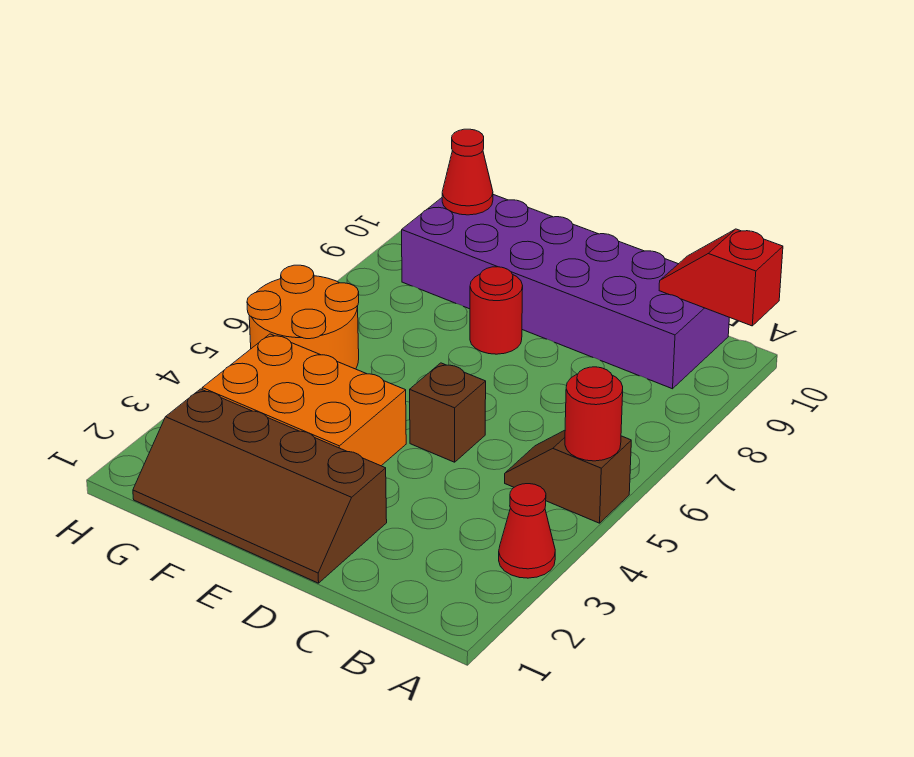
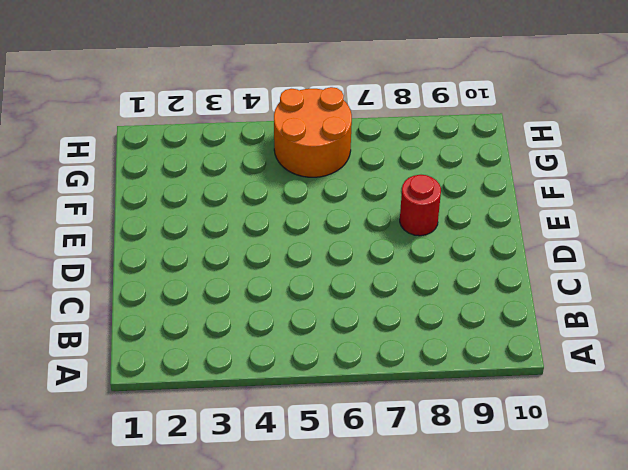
none -> red 1x1 cone [499,484,555,578]
none -> brown 1x2 slope [505,430,631,523]

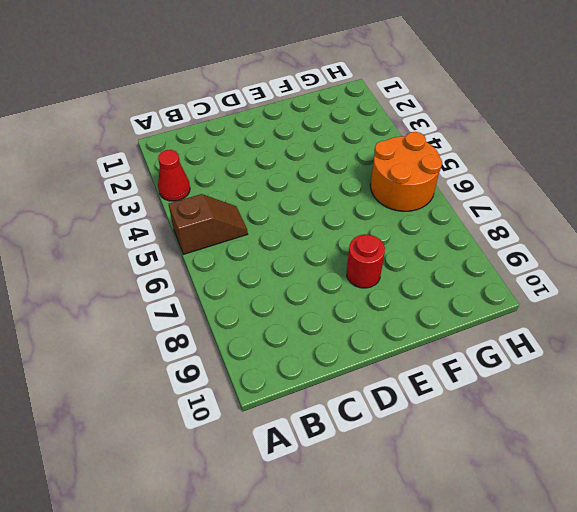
none -> purple 2x6 brick [402,195,729,389]
none -> brown 2x4 slope [133,389,387,583]

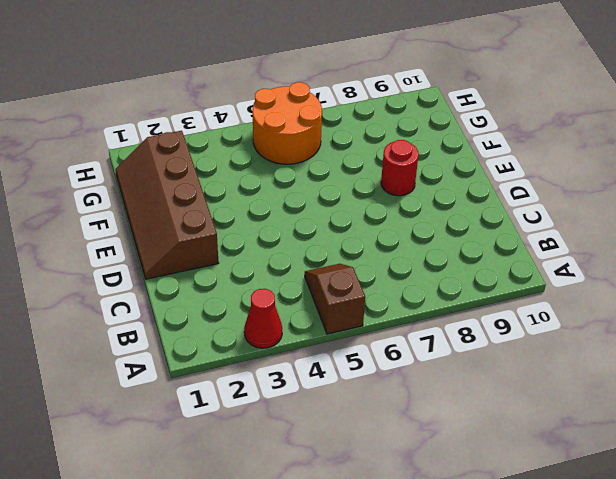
none -> purple 2x6 brick [402,195,729,389]
none -> brown 1x1 brick [410,363,486,462]

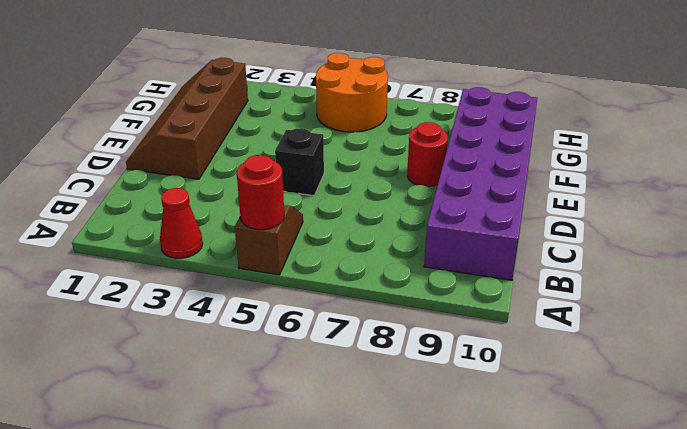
black 1x1 brick [275,128,324,196] -> brown 1x1 brick [410,363,486,462]
none -> orange 2x3 brick [202,334,406,466]
none -> red 1x2 slope [659,229,783,326]

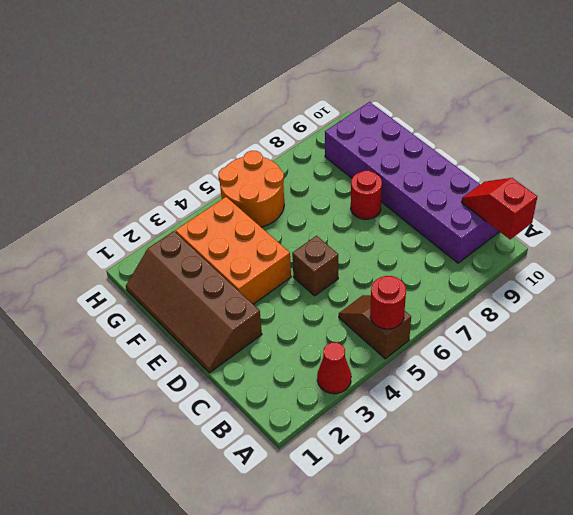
none -> red 1x1 cone [442,129,493,215]

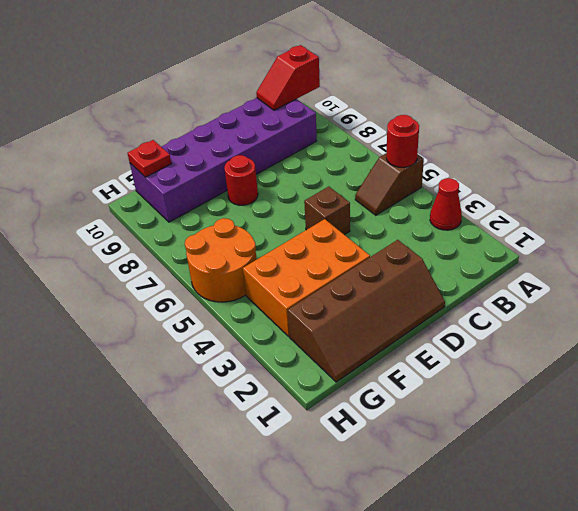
red 1x1 plate [127,140,171,177] -> red 1x1 cone [442,129,493,215]

